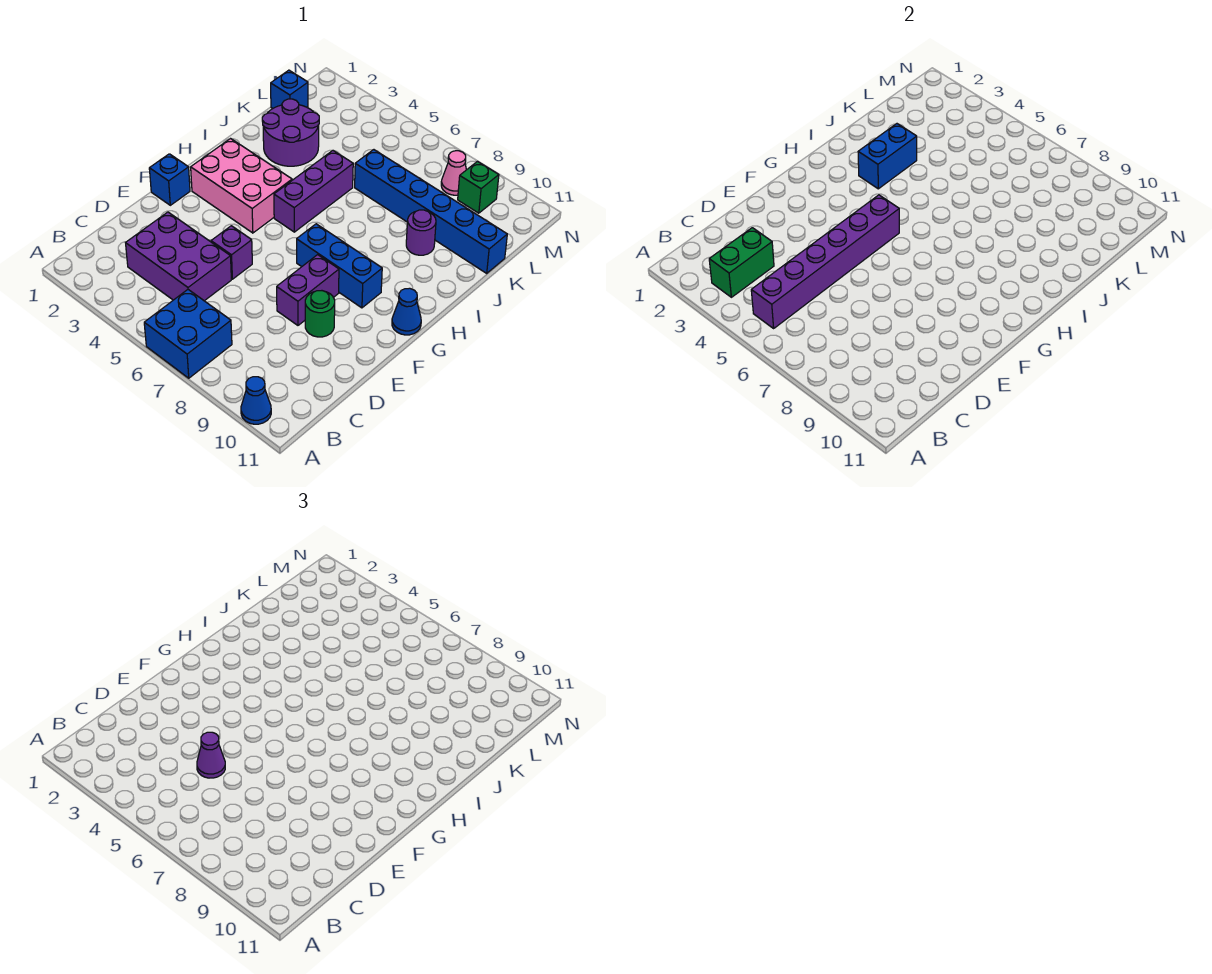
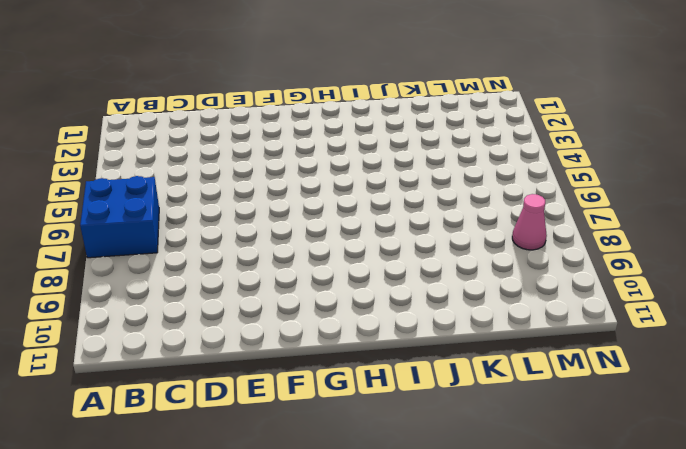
none -> blue 1x1 cone [241,377,271,424]
none -> purple 2x3 brick [126,212,231,301]
none -> purple 1x1 brick [211,226,252,279]

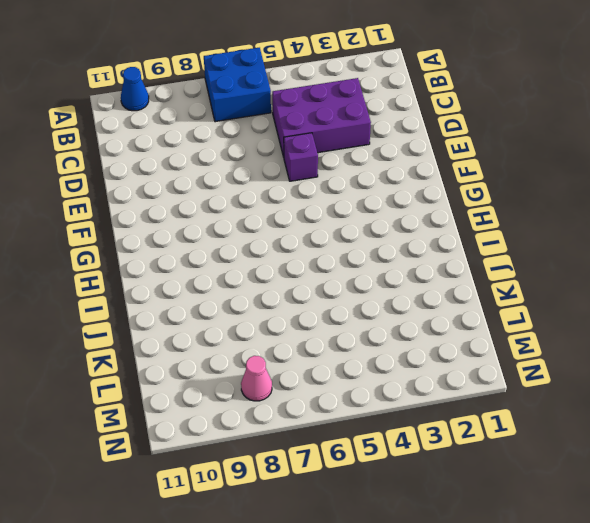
none -> purple 1x2 brick [277,255,339,325]
none -> green 1x1 round brick [305,291,335,337]
none -> blue 1x1 brick [149,154,190,205]

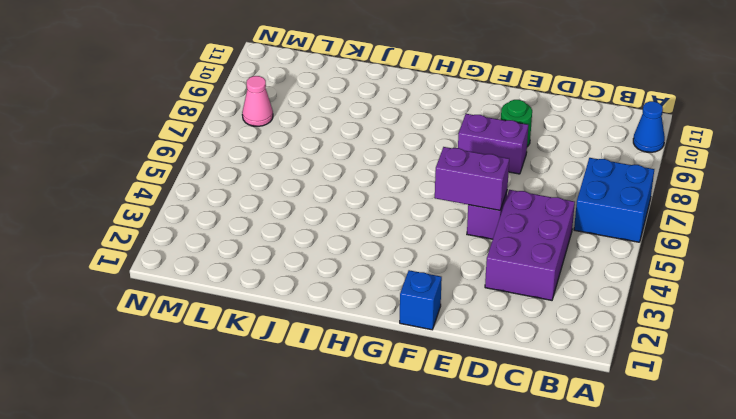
purple 1x2 brick [435,147,509,210] -> purple 1x6 brick [751,195,899,328]
none -> pink 2x3 brick [191,139,292,233]
none -> blue 1x3 brick [297,224,382,308]
none -> blue 1x1 cone [392,288,421,335]

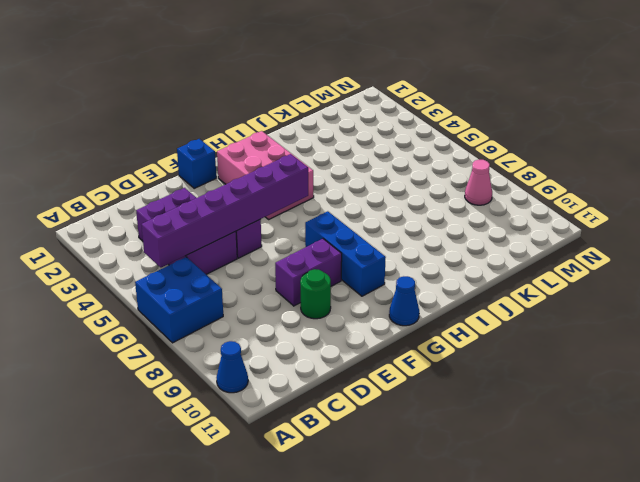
none -> purple 1x3 brick [274,150,353,232]
none -> purple 2x2 round brick [262,99,319,166]
none -> purple 1x1 round brick [406,210,436,255]

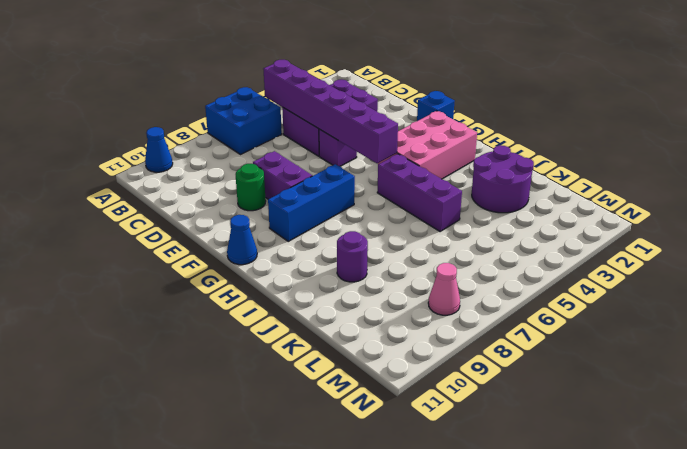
none -> blue 1x6 brick [355,150,507,273]
none -> blue 1x1 brick [271,70,308,108]
none -> green 1x1 brick [458,162,499,213]

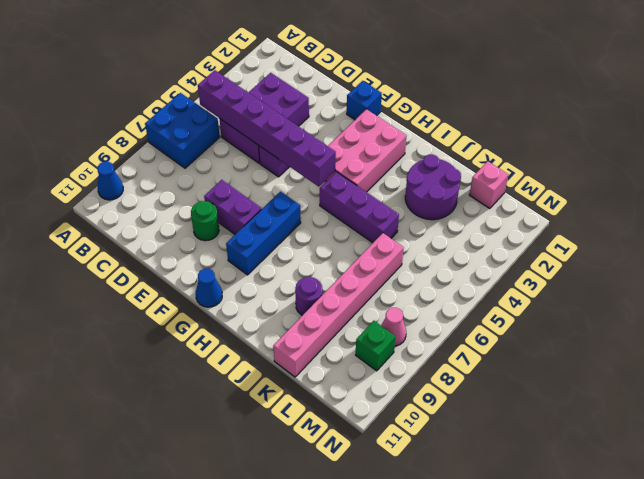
pink 1x6 brick [273,233,404,377] -> blue 1x6 brick [355,150,507,273]
pink 1x1 brick [469,161,508,209] -> blue 1x1 brick [271,70,308,108]
none -> green 1x2 brick [709,228,774,297]
none -> blue 1x2 brick [858,124,917,189]
none -> purple 1x1 cone [197,732,225,778]

